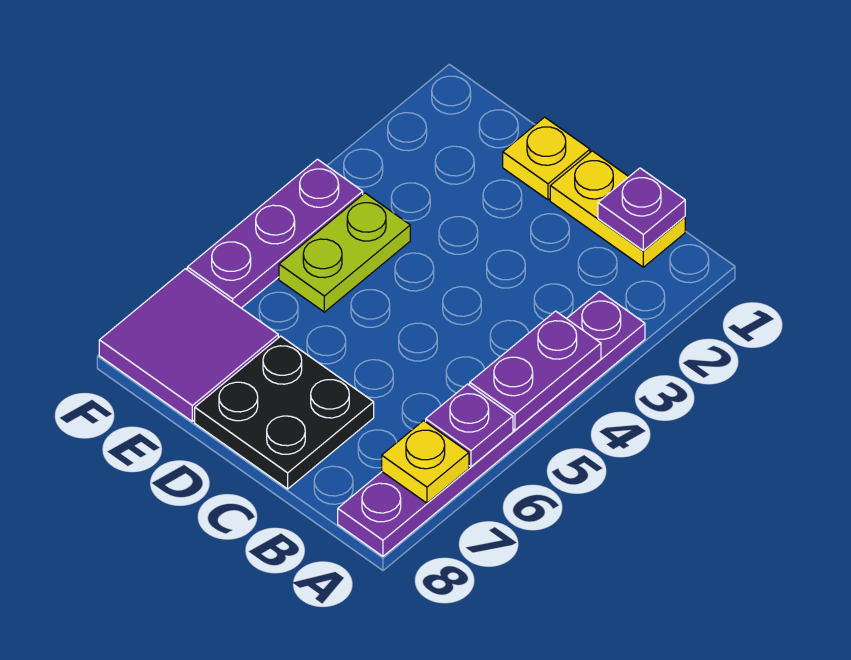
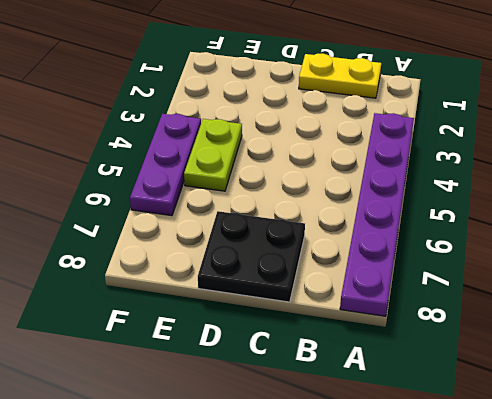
none -> yellow 1x1 plate [503,117,590,200]
none -> purple 2x2 tile [99,269,278,421]

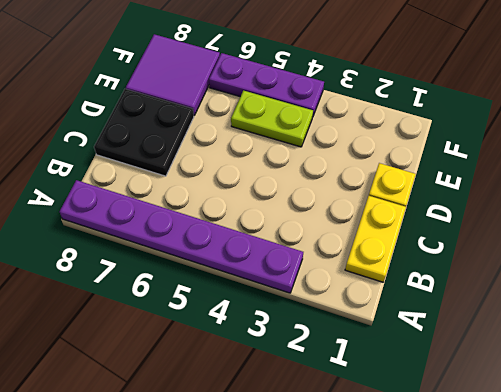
none -> purple 1x2 plate [470,311,601,430]
none -> purple 1x1 plate [426,384,513,467]

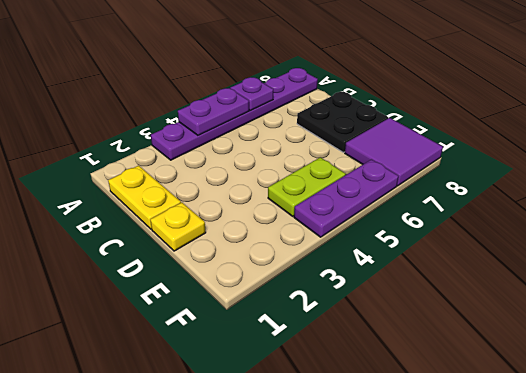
none -> yellow 1x1 plate [382,421,469,503]
none -> purple 1x1 plate [598,168,685,250]

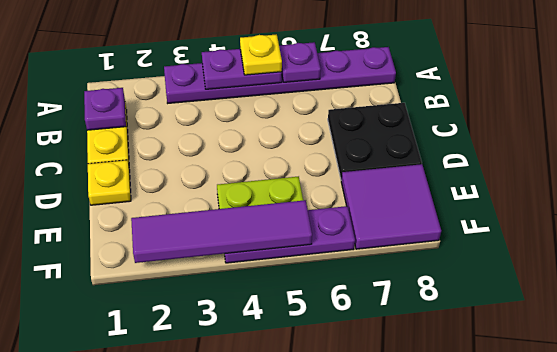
yellow 1x1 plate [240,34,282,75] -> yellow 1x1 plate moved to [382,421,469,503]
purple 1x4 tile [131,200,312,263] -> none

